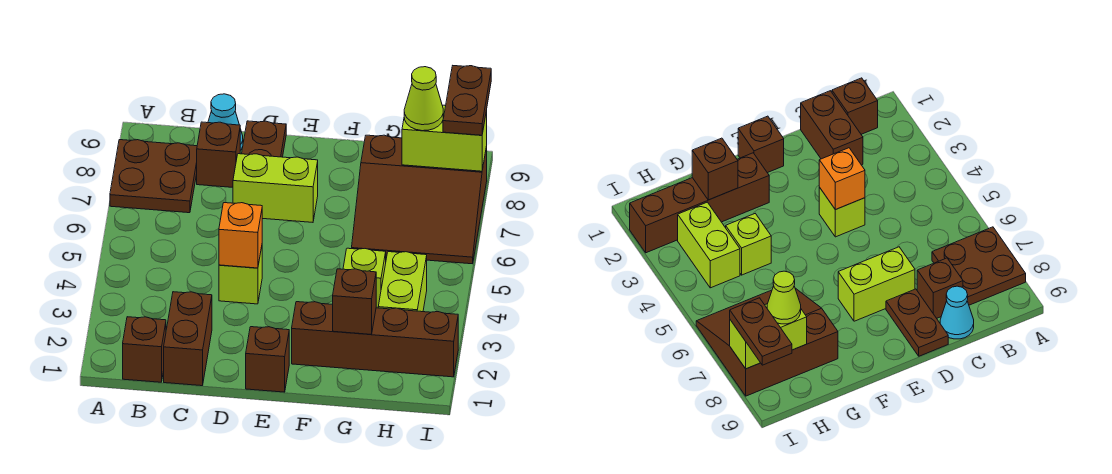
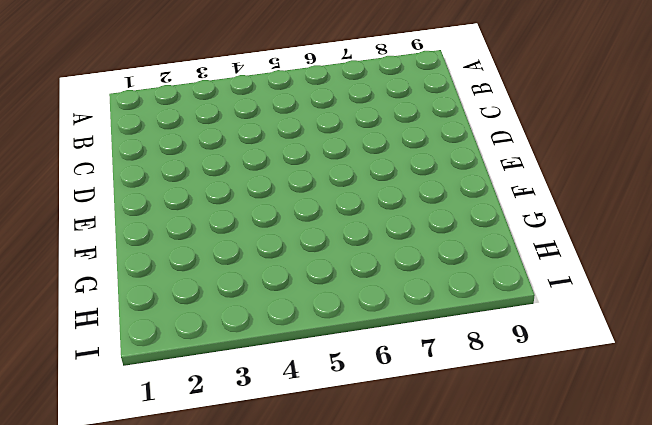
none -> brown 2x2 plate [110,140,197,213]
none -> brown 1x1 brick [123,317,166,382]
none -> brown 1x2 brick [164,292,212,386]

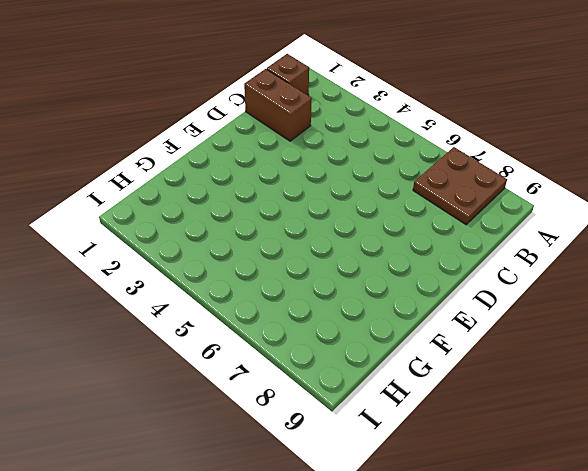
none -> brown 1x1 brick [197,122,240,187]
none -> cyan 1x1 cone [208,94,243,151]
none -> lime 1x1 brick [219,247,262,304]

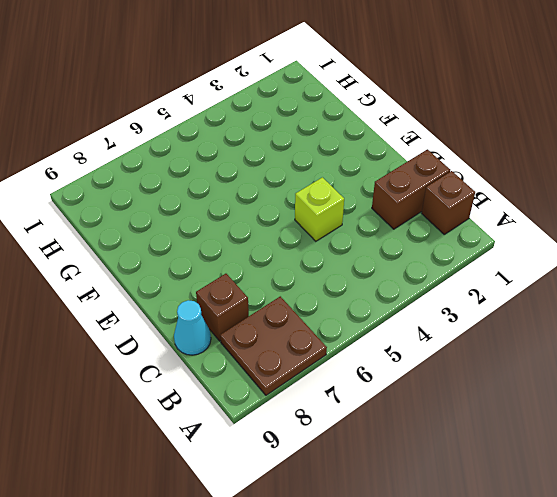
none -> lime 1x2 brick [233,154,318,222]
none -> brown 1x2 plate [242,121,286,157]
none -> brown 1x1 brick [246,327,289,392]

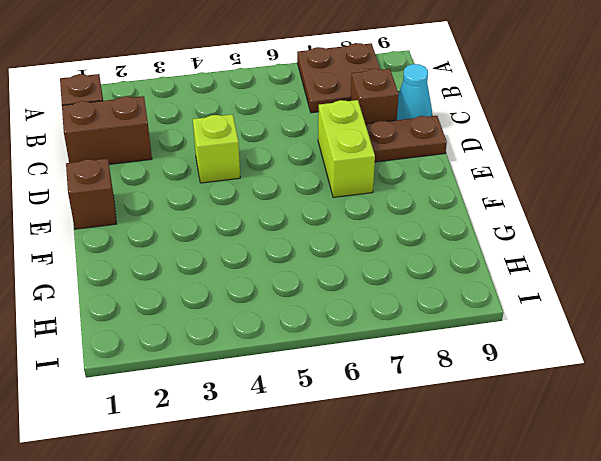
none -> brown 1x4 brick [292,302,458,377]
none -> lime 1x1 brick [343,248,386,308]
none -> brown 3x3 slope [352,135,487,264]

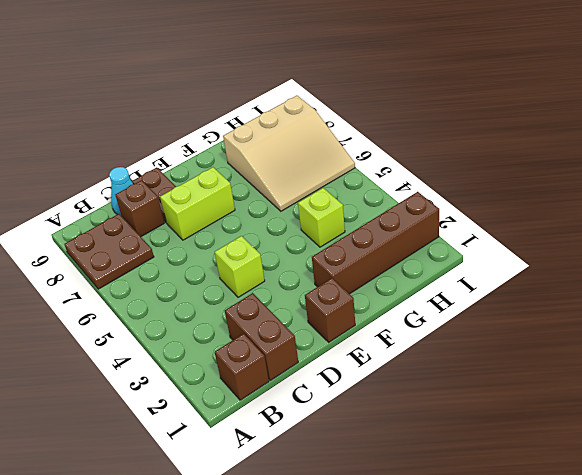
tan 3x3 slope [223,96,355,211] -> brown 3x3 slope [352,135,487,264]
none -> lime 1x2 brick [378,252,427,312]
none -> orange 1x1 brick [219,203,262,268]
none -> brown 1x1 brick [333,269,376,334]

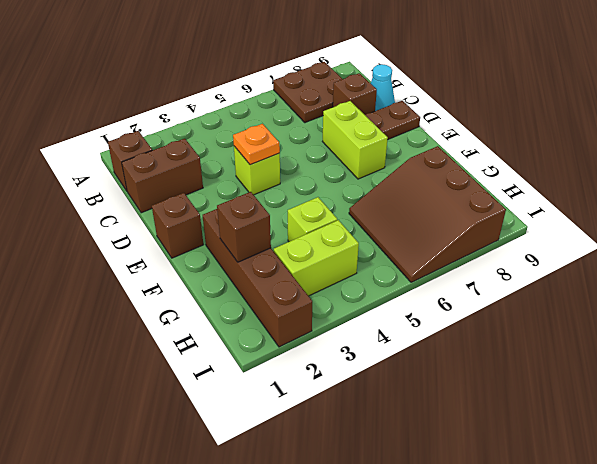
orange 1x1 plate [233,124,280,165] -> orange 1x1 brick [219,203,262,268]
none -> lime 1x2 brick [402,105,487,171]
none -> lime 1x1 cone [404,67,443,131]
none -> brown 1x2 plate [443,66,491,135]

